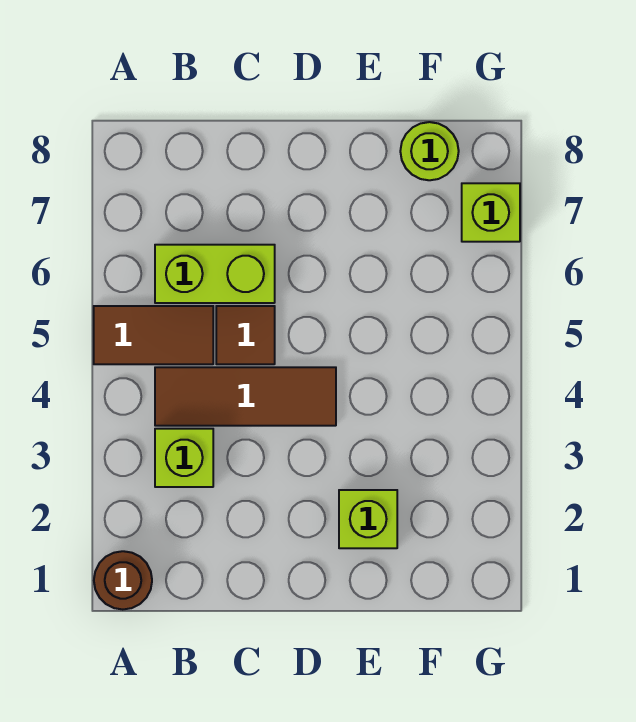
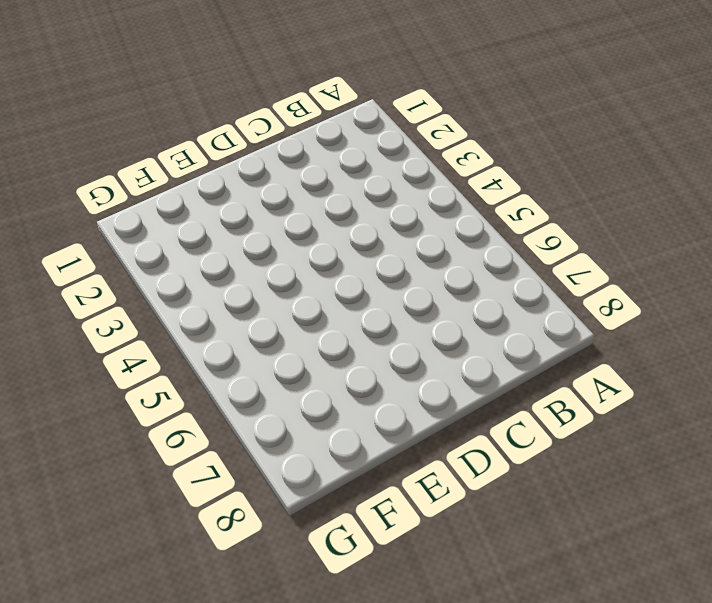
none -> brown 1x1 round brick [94,551,152,610]
none -> brown 1x2 tile [94,306,213,364]

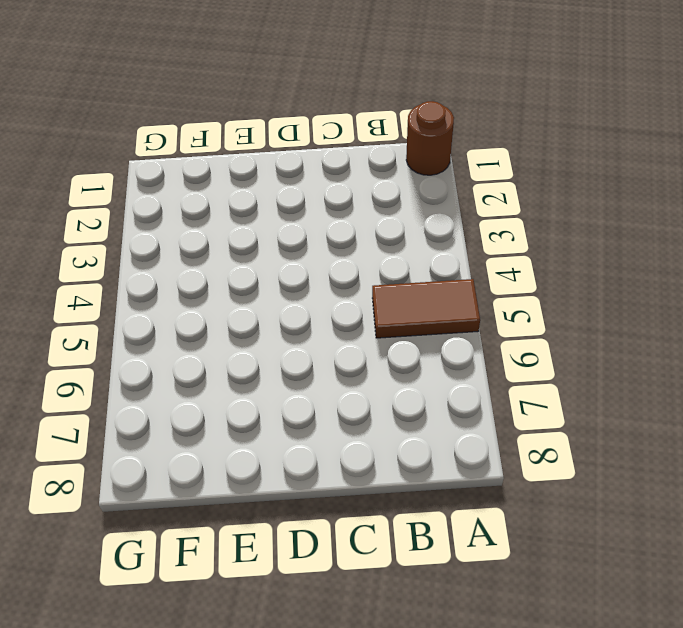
none -> lime 1x1 brick [155,429,213,487]
none -> brown 1x3 tile [155,367,336,426]

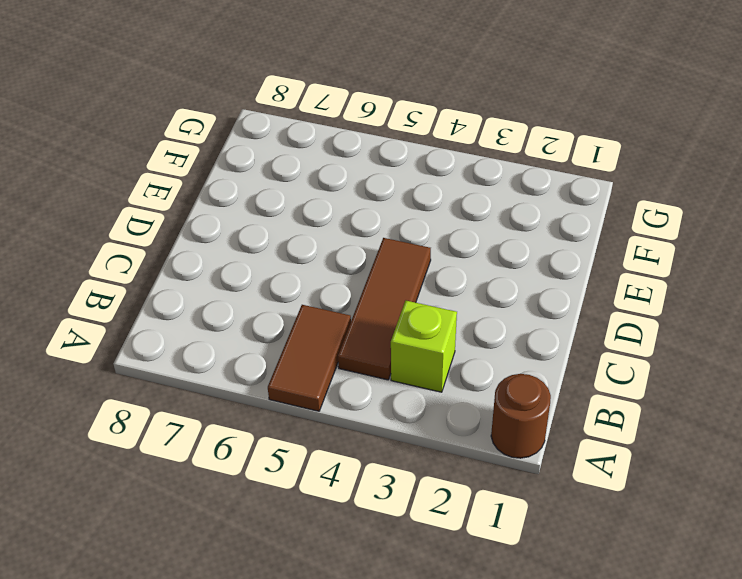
none -> lime 1x2 brick [155,245,275,303]
none -> brown 1x1 tile [216,306,275,364]

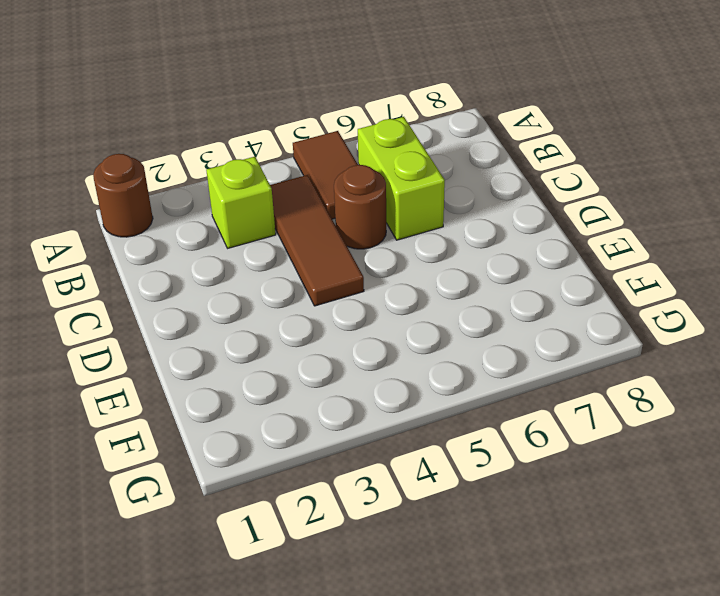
brown 1x1 round brick [334,165,386,249] -> brown 1x1 tile [216,306,275,364]
none -> lime 1x1 brick [339,490,397,548]
none -> lime 1x1 round brick [400,122,459,180]

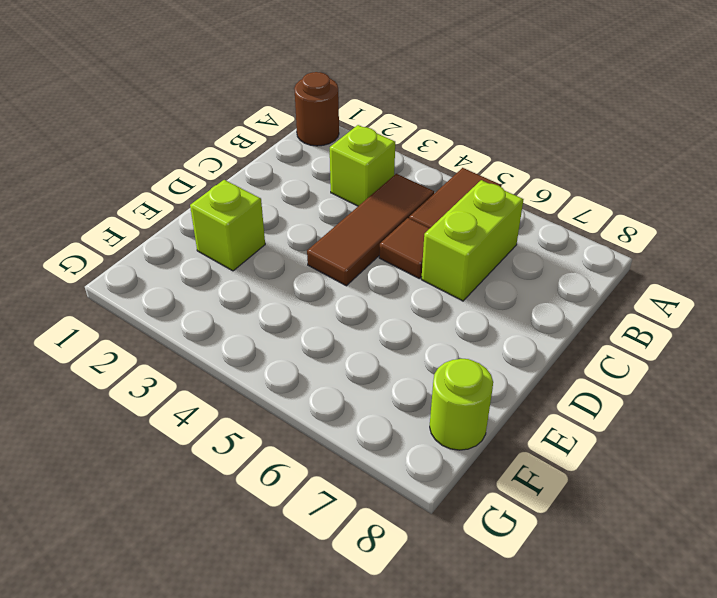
none -> lime 1x1 brick [462,183,520,242]

